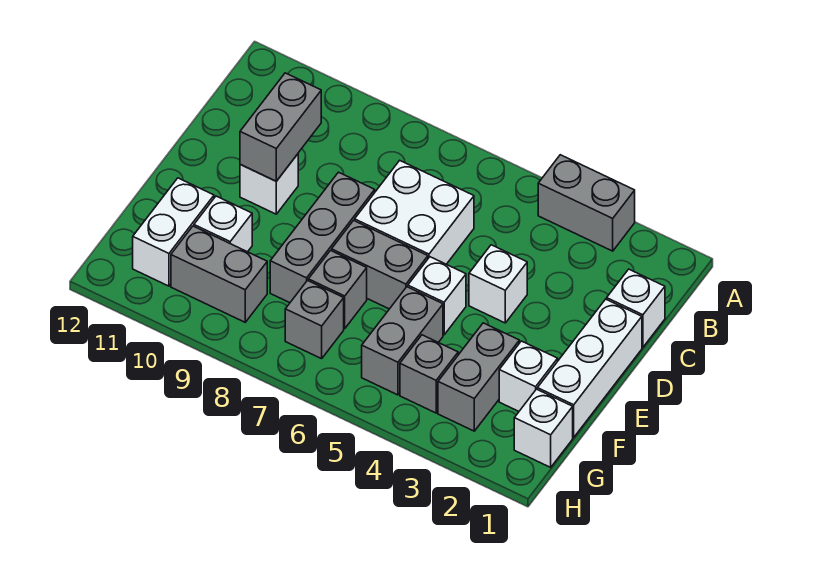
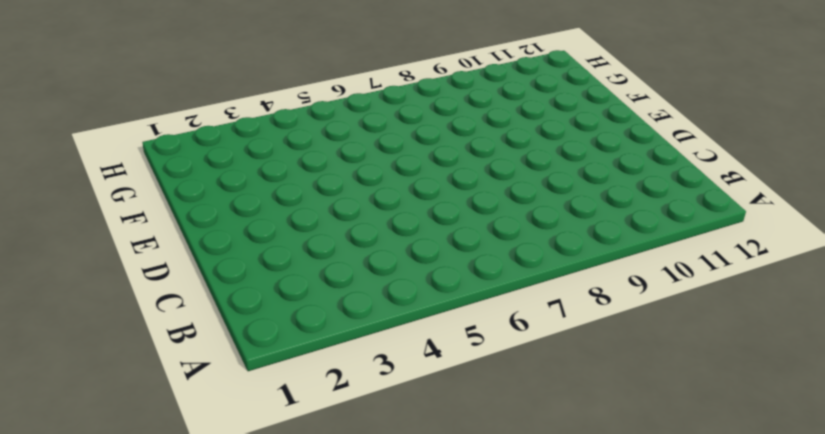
none -> grey 1x2 brick [538,155,635,251]
none -> white 1x1 brick [607,269,665,347]
none -> white 2x2 brick [355,160,474,264]

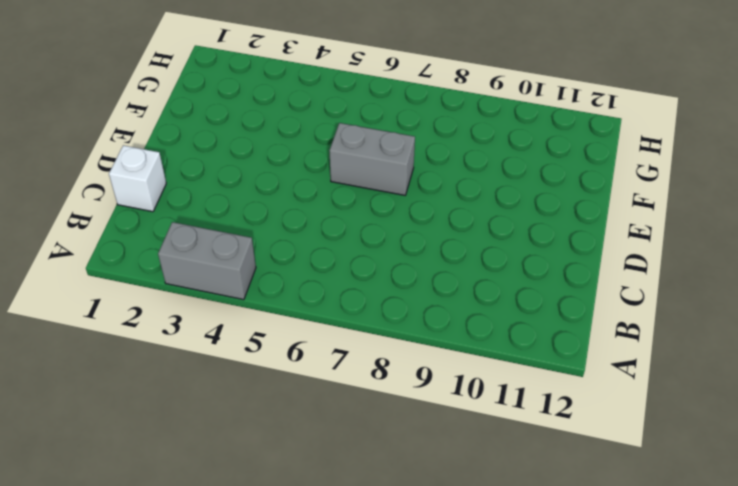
none -> white 2x2 brick [355,160,474,264]
none -> white 1x3 brick [537,299,642,437]
none -> white 1x1 brick [469,245,527,323]

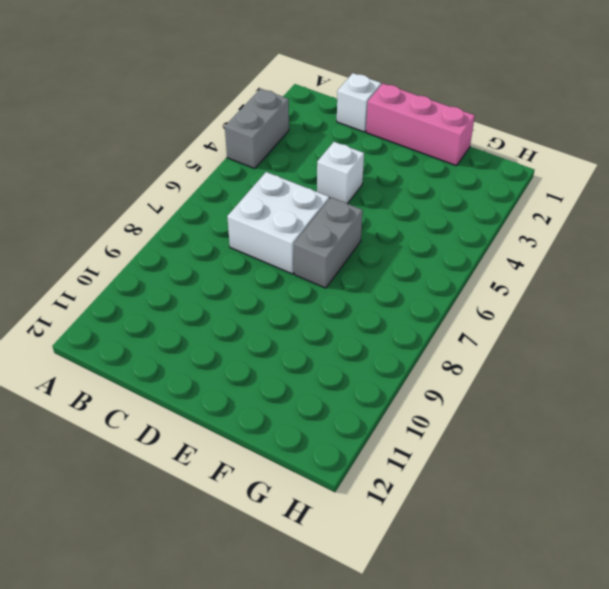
pink 1x3 brick [366,84,475,166] -> white 1x3 brick [537,299,642,437]
none -> grey 1x3 brick [270,172,375,303]
none -> white 1x1 brick [240,154,298,214]
none -> white 1x1 brick [408,257,466,335]

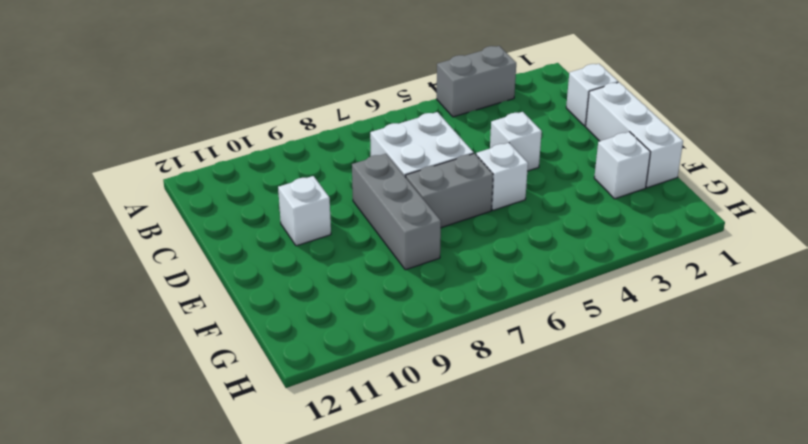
none -> grey 1x2 brick [438,323,519,431]
none -> grey 1x2 brick [362,287,443,395]
none -> grey 1x1 brick [308,251,367,329]

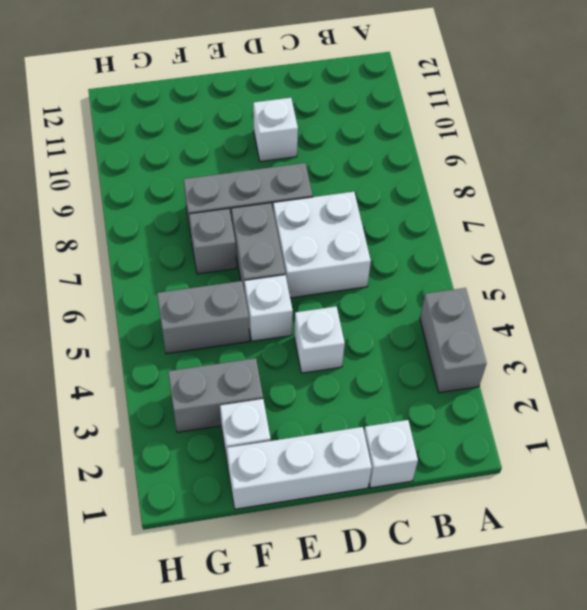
none -> white 1x1 brick [194,196,252,252]
none -> white 1x2 brick [133,178,214,286]
none -> white 1x1 brick [514,389,573,467]

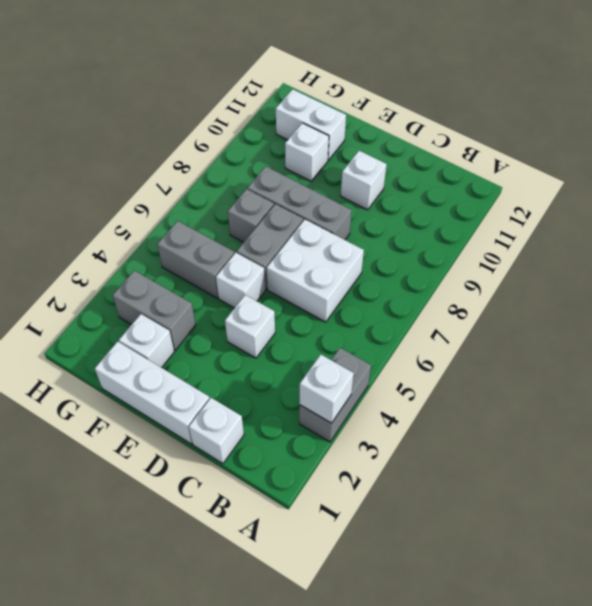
white 1x1 brick [300,355,354,423] -> white 1x1 brick moved to [514,389,573,467]
none -> grey 1x1 brick [400,335,458,413]
none -> grey 1x1 brick [285,281,344,359]
none -> grey 1x2 brick [171,226,267,322]

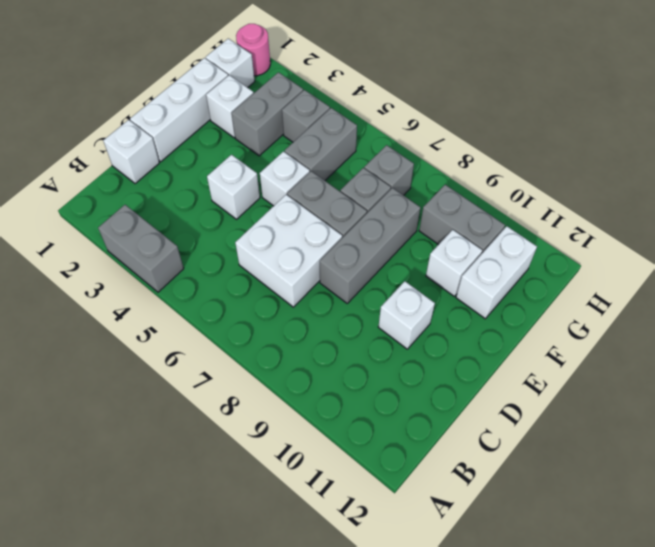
pink 1x1 round brick [236,24,270,76] -> none
none -> grey 1x2 brick [240,73,321,181]

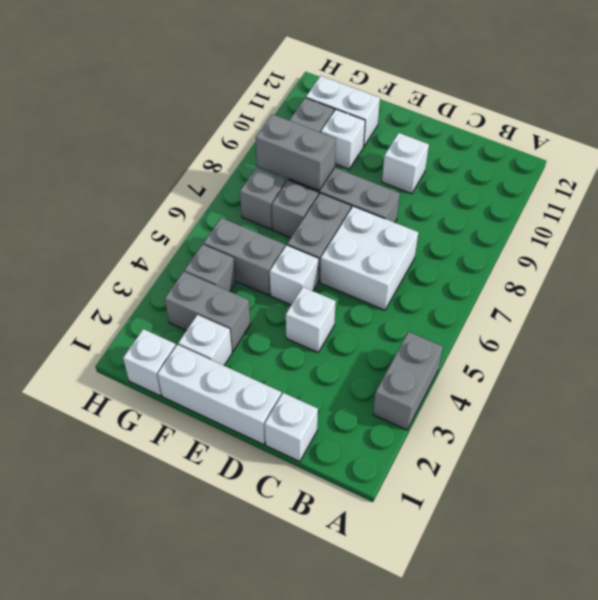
grey 1x2 brick [256,114,336,191] -> grey 1x2 brick moved to [240,73,321,181]

